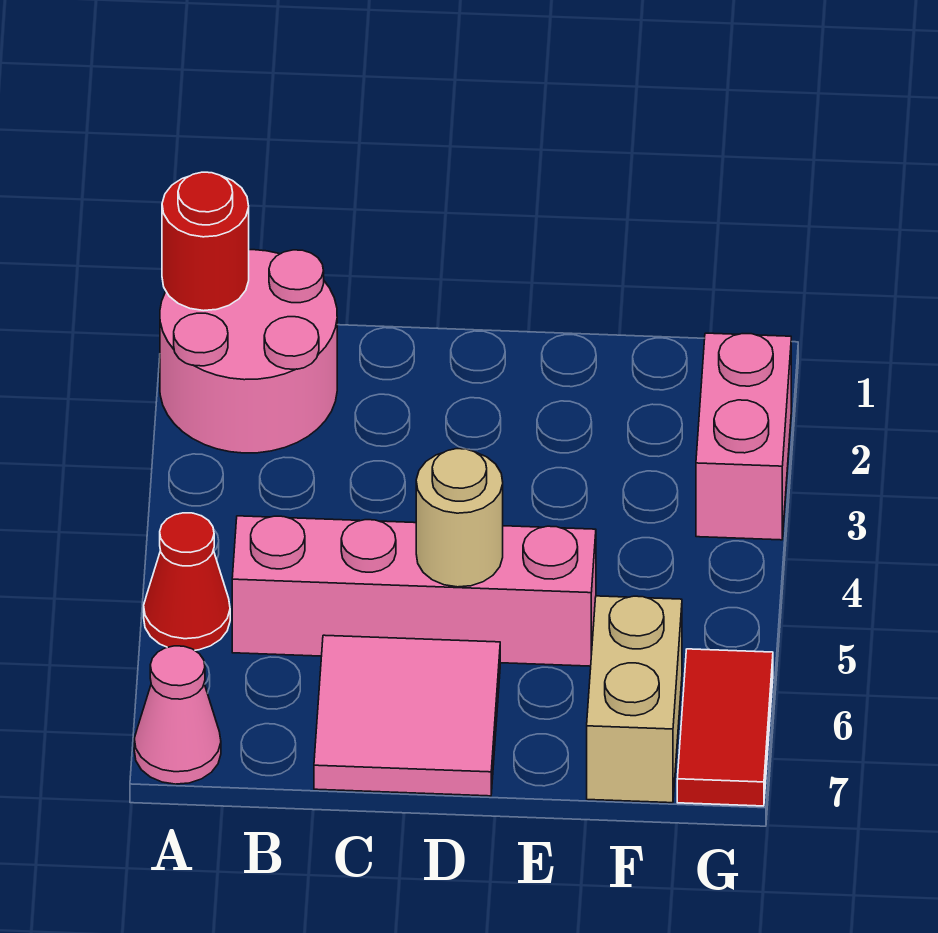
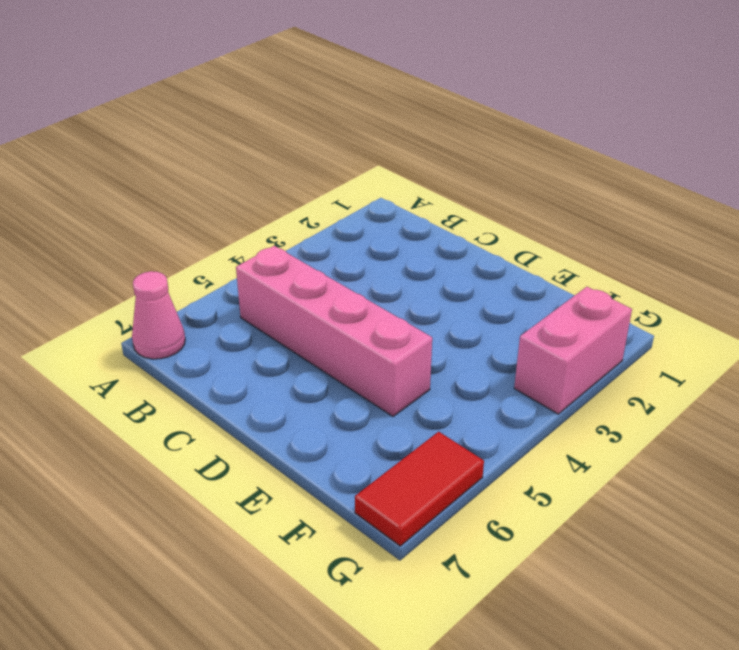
none -> pink 2x2 round brick [160,250,337,453]
none -> red 1x1 cone [144,513,230,650]

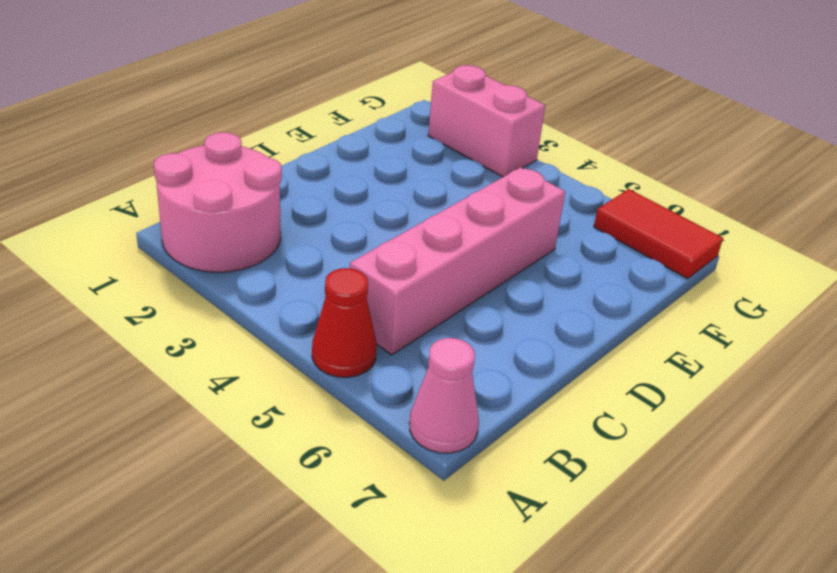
none -> pink 2x2 tile [314,635,500,796]
none -> tan 1x2 brick [587,596,682,803]

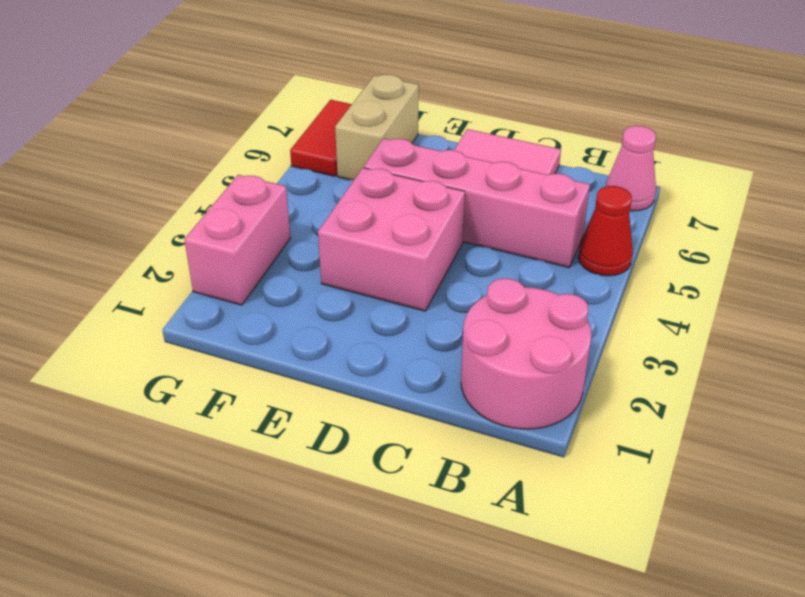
pink 2x2 brick [318,168,465,311] -> none
none -> red 1x1 round brick [162,172,249,311]
none -> tan 1x1 round brick [416,449,503,587]

